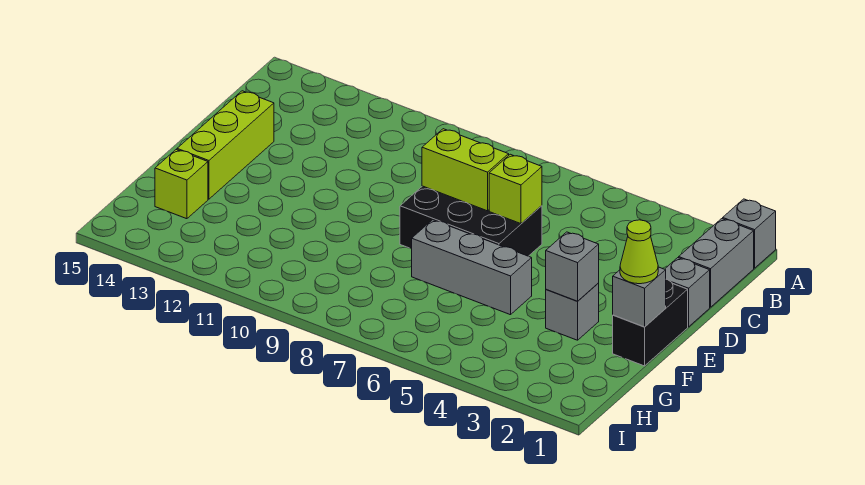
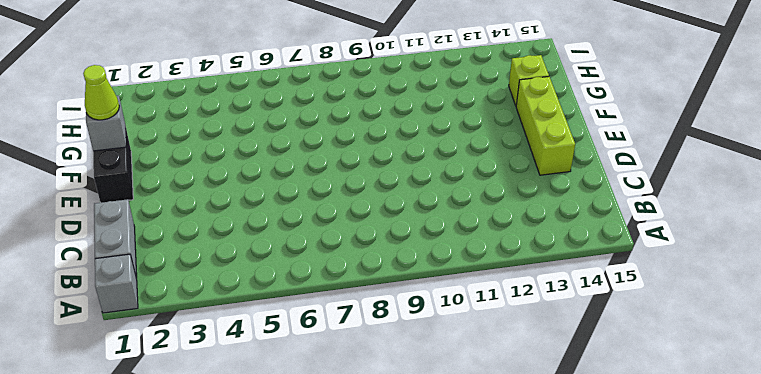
none -> grey 1x1 brick [665,258,710,327]
none -> black 2x3 brick [400,186,542,256]
none -> grey 1x1 brick [546,283,599,340]

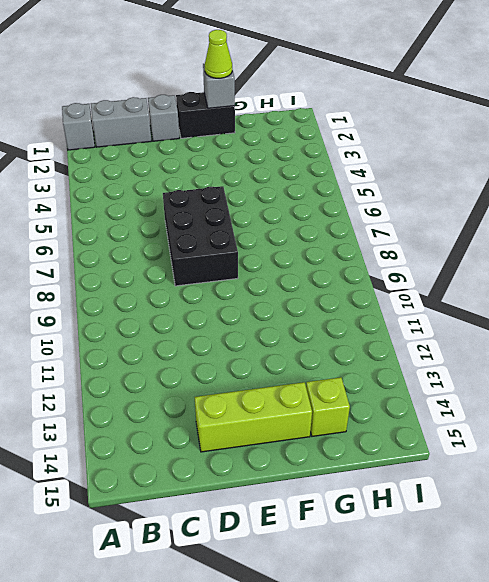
none -> grey 1x1 brick [546,283,599,340]
none -> grey 1x3 brick [412,220,532,315]
none -> lime 1x1 brick [489,154,542,224]

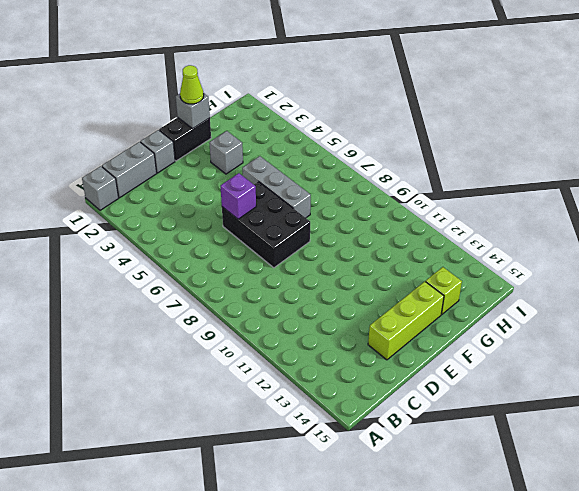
purple 1x1 brick [221,173,256,219] -> lime 1x1 brick [489,154,542,224]
none -> lime 1x2 brick [422,129,509,211]
none -> grey 1x1 brick [546,232,599,301]

